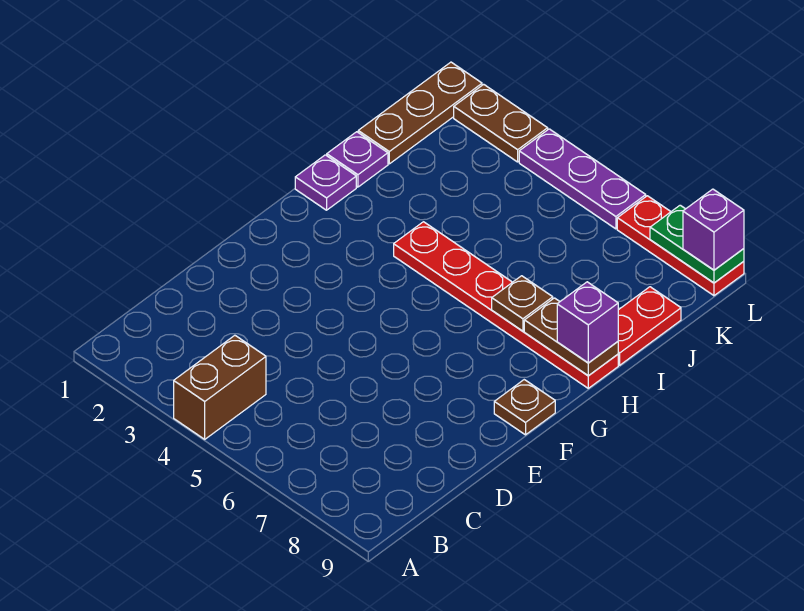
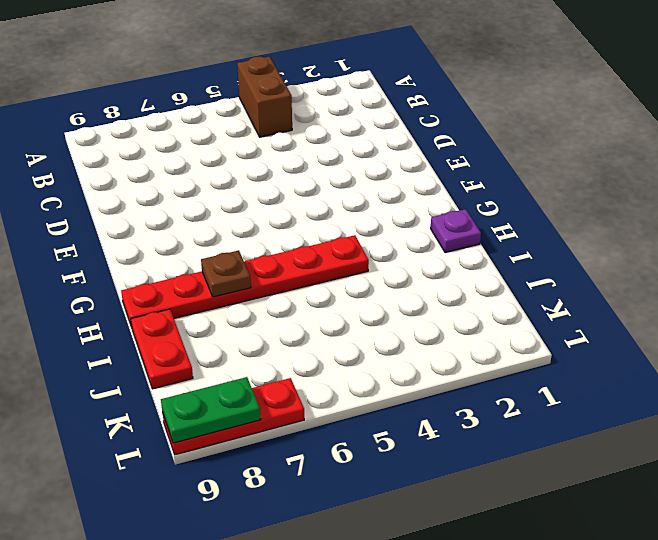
none -> brown 1x1 plate [494,380,555,435]
none -> purple 1x1 plate [327,132,388,187]
none -> brown 1x3 plate [358,62,482,164]

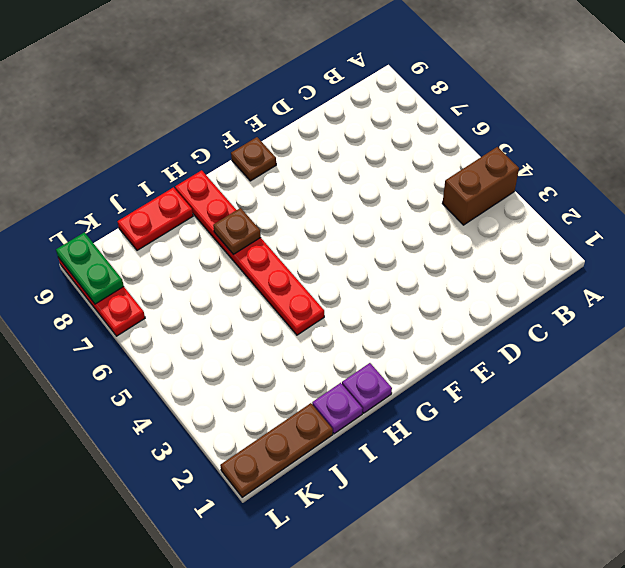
none -> brown 1x2 plate [454,84,548,162]
none -> purple 1x3 plate [519,129,646,229]
none -> brown 1x2 plate [524,298,618,376]

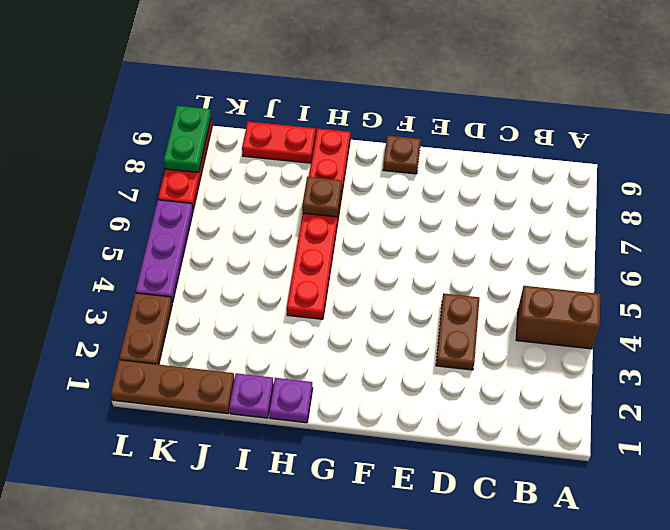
brown 1x2 plate [436,293,479,370] -> brown 1x2 plate moved to [524,298,618,376]
none -> purple 1x1 brick [557,282,618,363]
none -> purple 1x1 brick [683,189,744,270]

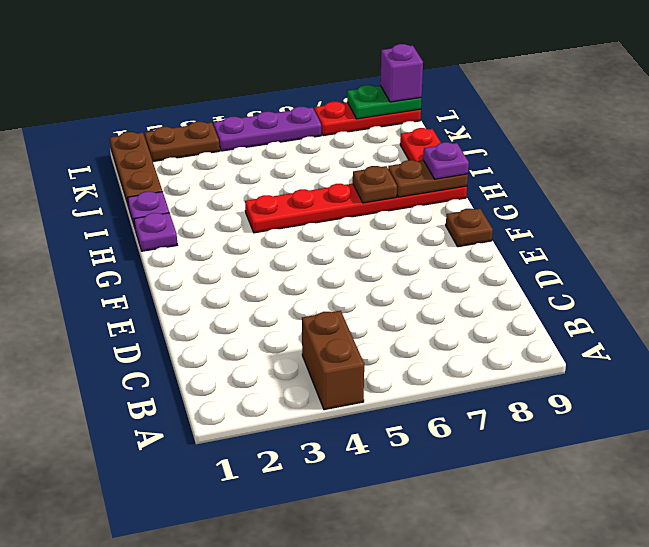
purple 1x1 plate [423,142,469,179] -> purple 1x1 brick [557,282,618,363]

